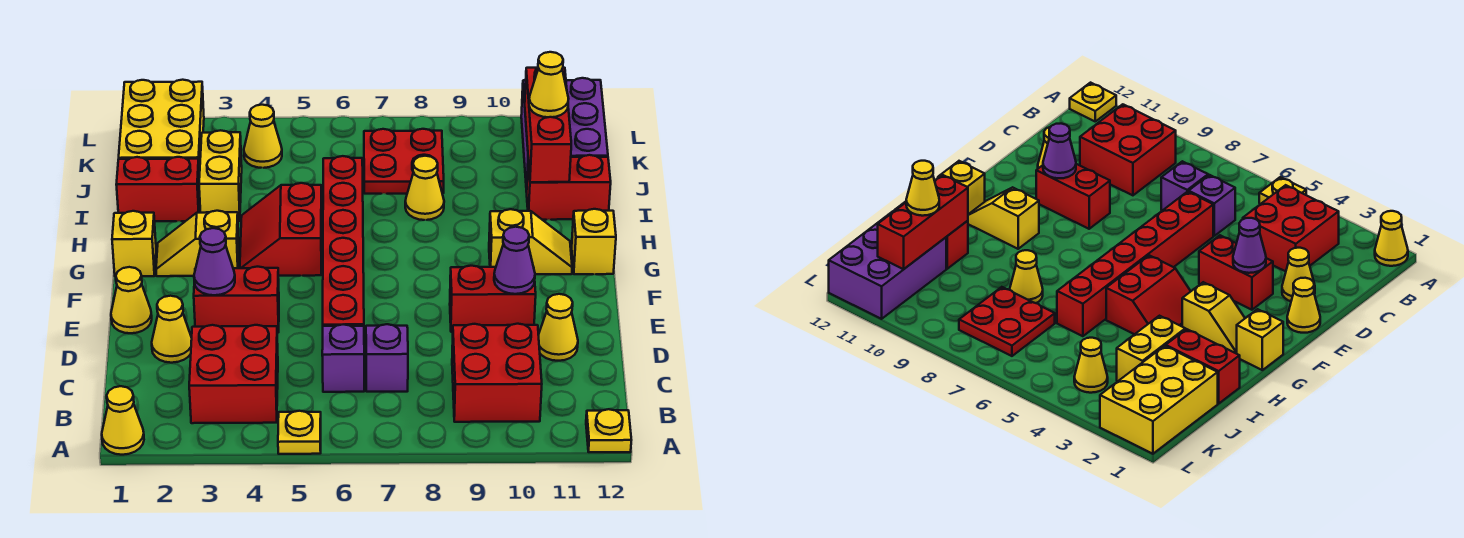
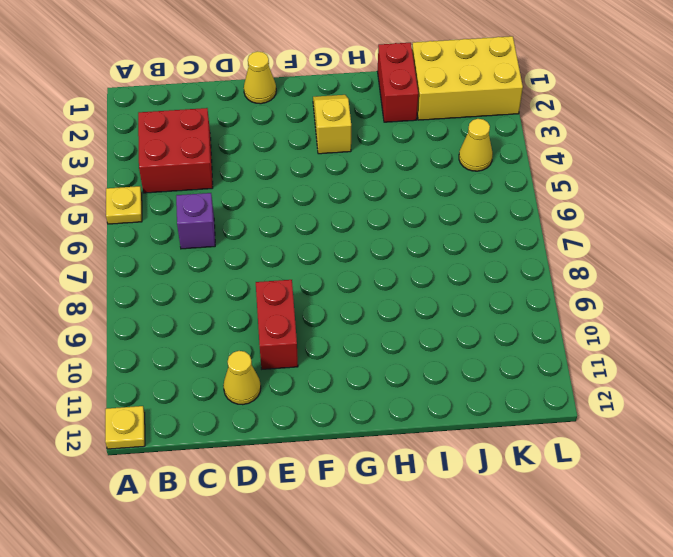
none -> yellow 1x1 cone [102,386,144,455]
none -> red 2x2 brick [452,324,542,422]
none -> purple 1x1 brick [366,324,408,392]
none -> yellow 1x1 cone [152,296,192,363]

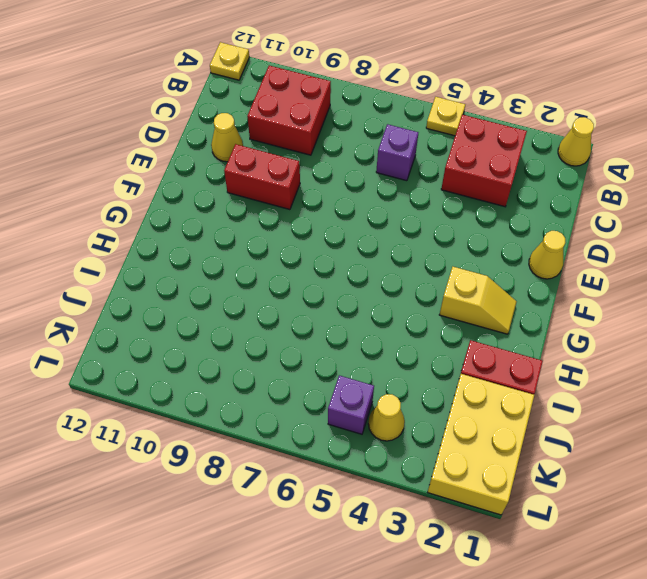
purple 1x1 brick [328,375,374,434] -> purple 1x1 brick moved to [366,324,408,392]
none -> yellow 1x1 cone [152,296,192,363]
none -> red 1x6 brick [323,156,364,326]
none -> red 1x2 brick [194,267,279,333]
none -> yellow 1x1 brick [112,211,156,276]

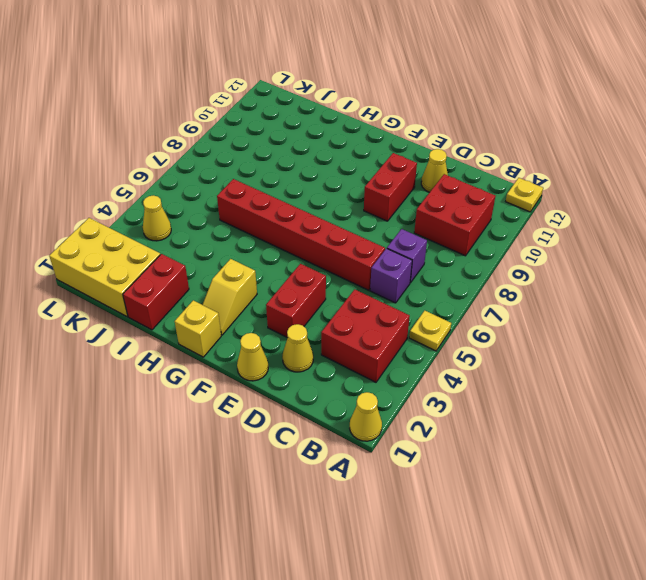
none -> red 2x2 slope [240,183,322,276]
none -> yellow 1x2 slope [489,209,572,274]
none -> yellow 1x1 brick [572,209,616,274]
none -> yellow 1x2 brick [199,130,242,221]

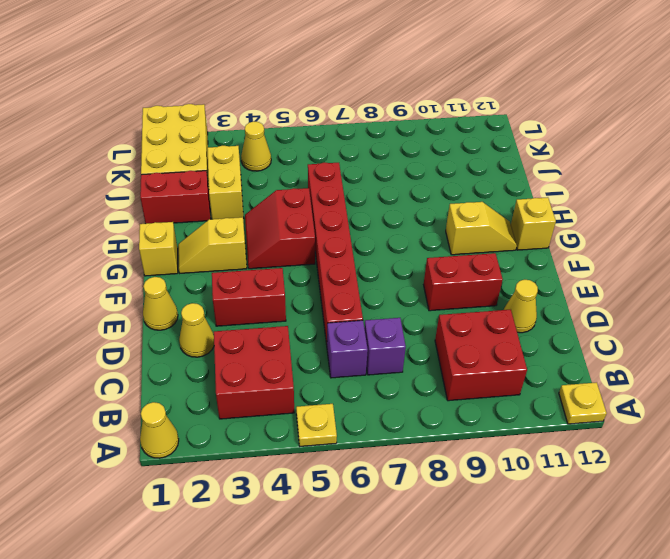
none -> yellow 1x1 cone [405,156,444,220]
none -> red 1x2 brick [527,155,611,220]
none -> red 2x2 plate [364,129,444,194]
none -> purple 2x3 brick [521,78,608,192]

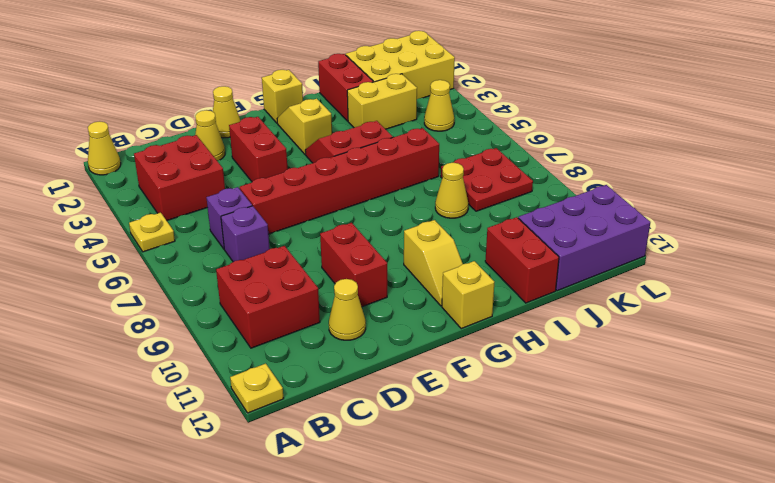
none -> purple 1x1 cone [194,228,235,295]
none -> purple 1x1 cone [494,227,535,294]
none -> red 1x3 brick [525,68,571,182]
none -> yellow 1x1 cone [529,52,569,117]

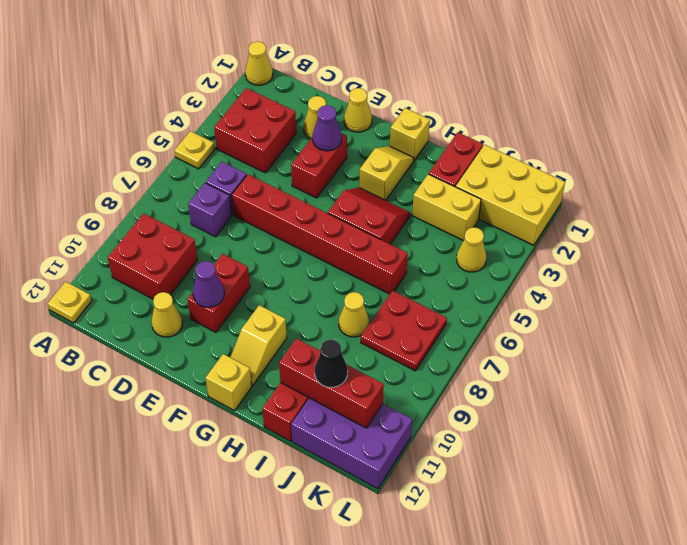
black 1x1 cone [315,339,348,387] -> yellow 1x1 cone [529,52,569,117]

